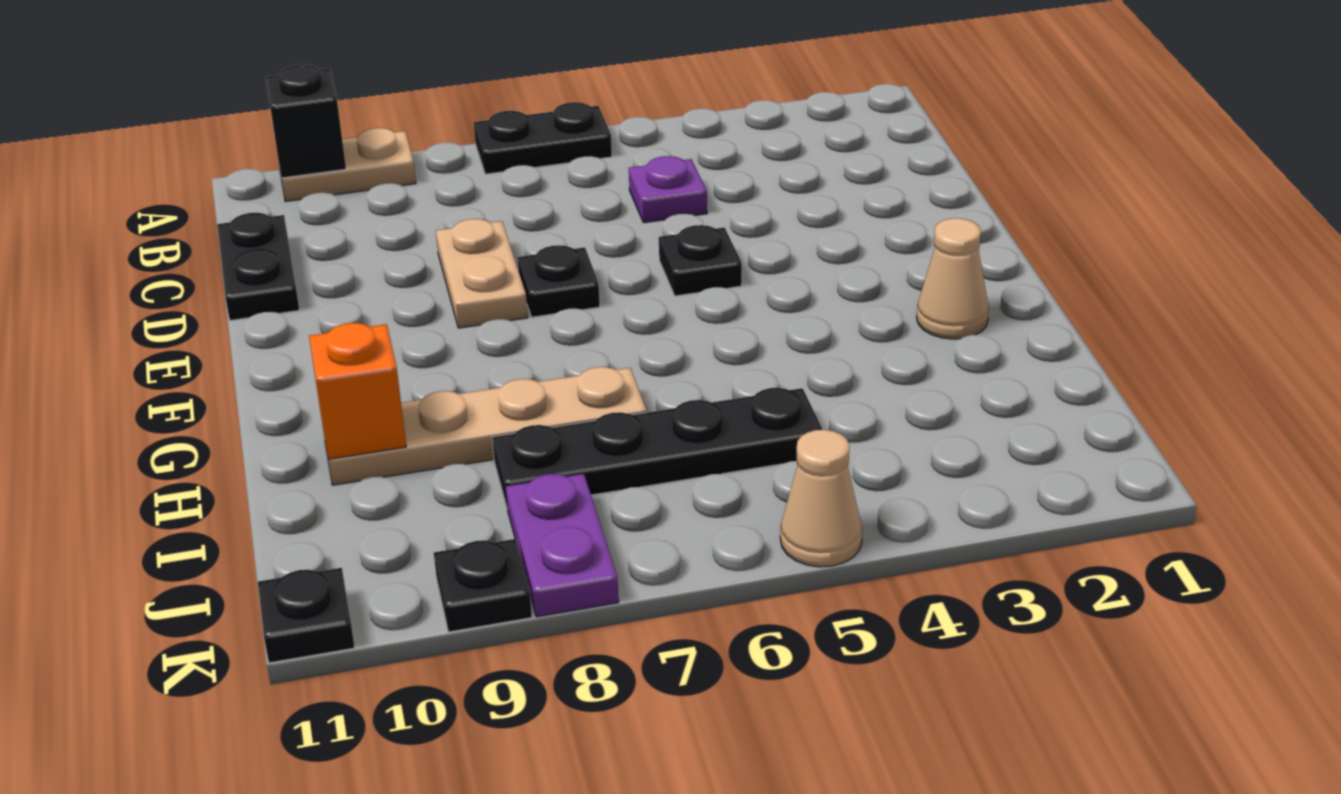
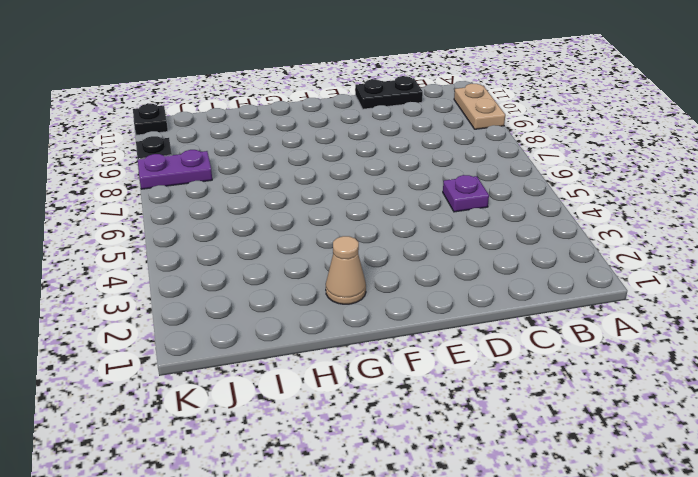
none -> black 1x2 plate [474,102,612,174]
none -> tan 1x2 plate [436,219,528,328]
none -> black 1x1 plate [659,225,742,296]

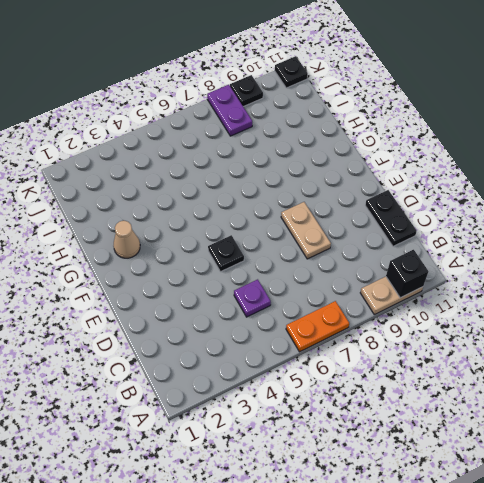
orange 1x2 plate [286,301,349,352] -> black 1x2 plate [474,102,612,174]
none -> black 1x1 plate [518,245,600,317]
none -> tan 1x4 plate [323,367,647,485]
none -> black 1x4 plate [492,388,823,507]

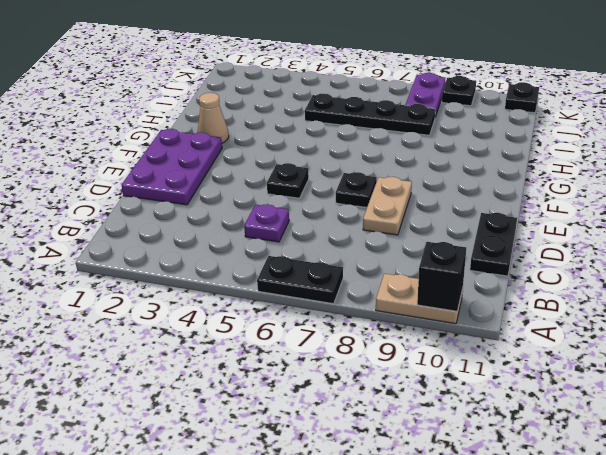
purple 2x3 plate [122,129,222,205] -> none
none -> tan 1x4 plate [323,367,647,485]
none -> tan 1x1 cone [780,430,862,567]
none -> orange 1x1 brick [309,323,406,459]

